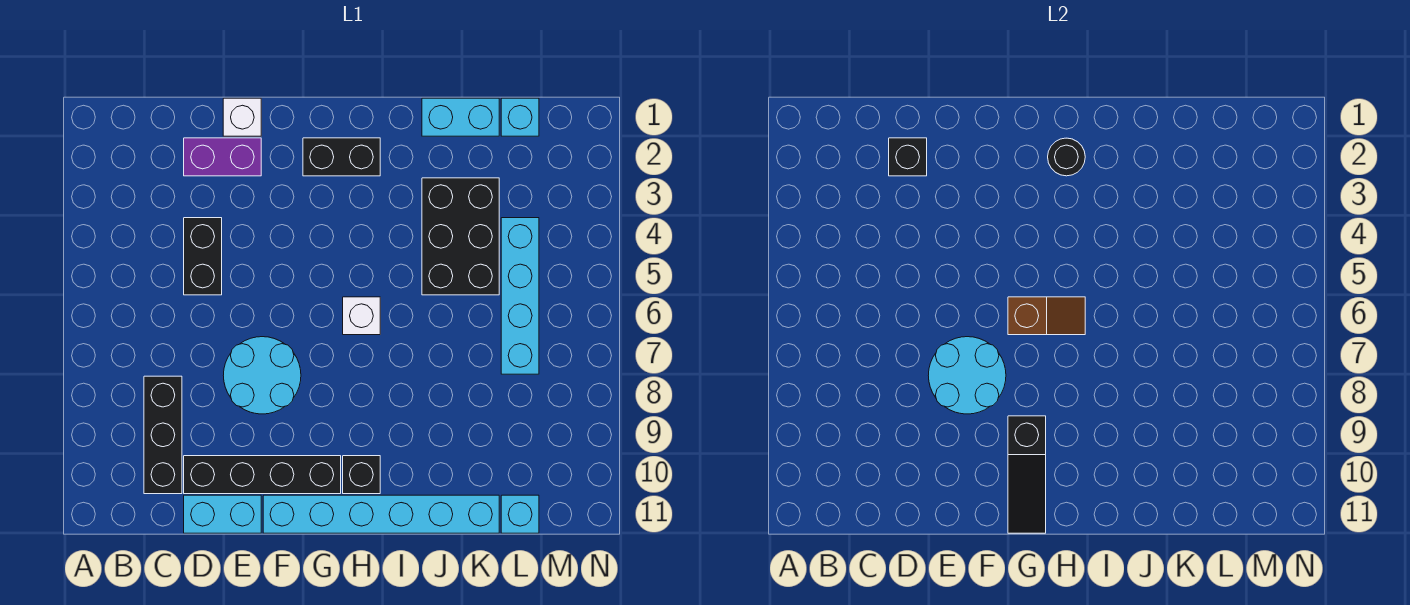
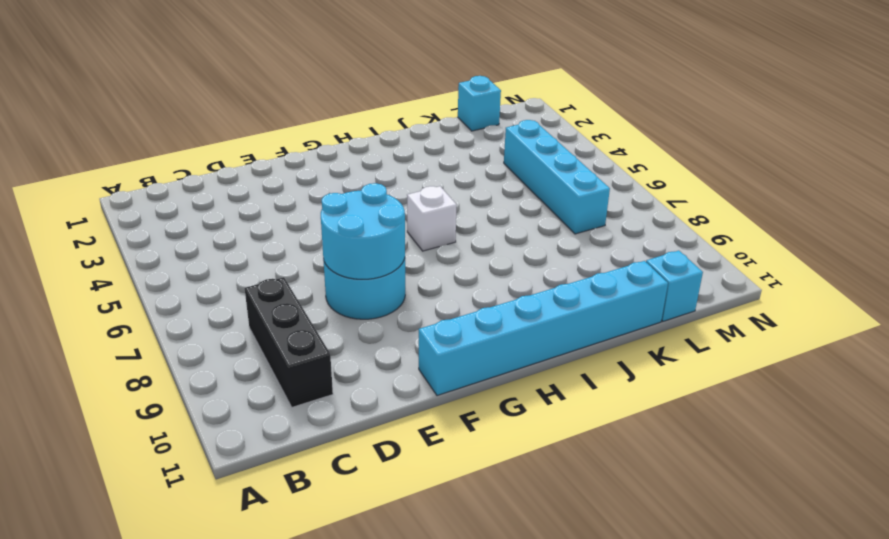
none -> purple 1x2 brick [184,138,261,176]
none -> black 1x2 brick [184,218,222,295]
none -> black 1x4 brick [184,456,341,494]

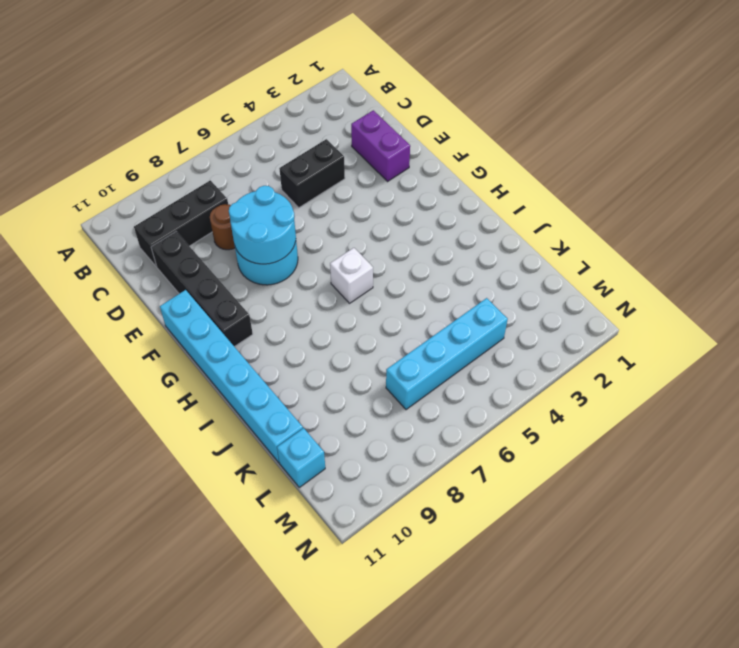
brown 1x1 round brick [210,204,235,250] -> none
none -> cyan 1x2 brick [184,495,261,533]
none -> white 1x1 brick [223,98,261,136]
none -> black 1x2 brick [303,138,380,176]

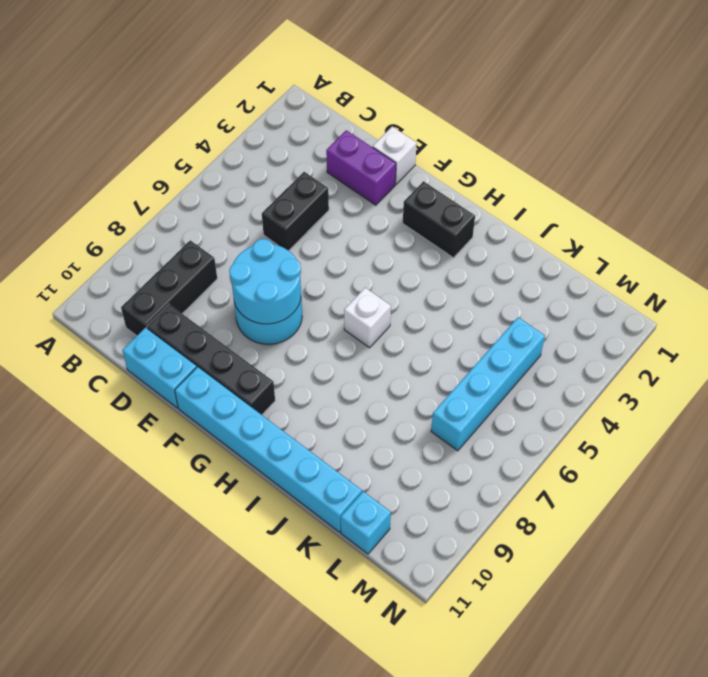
none -> black 1x1 brick [343,456,380,494]
none -> cyan 1x2 brick [422,98,499,136]
none -> black 2x3 brick [422,178,499,295]

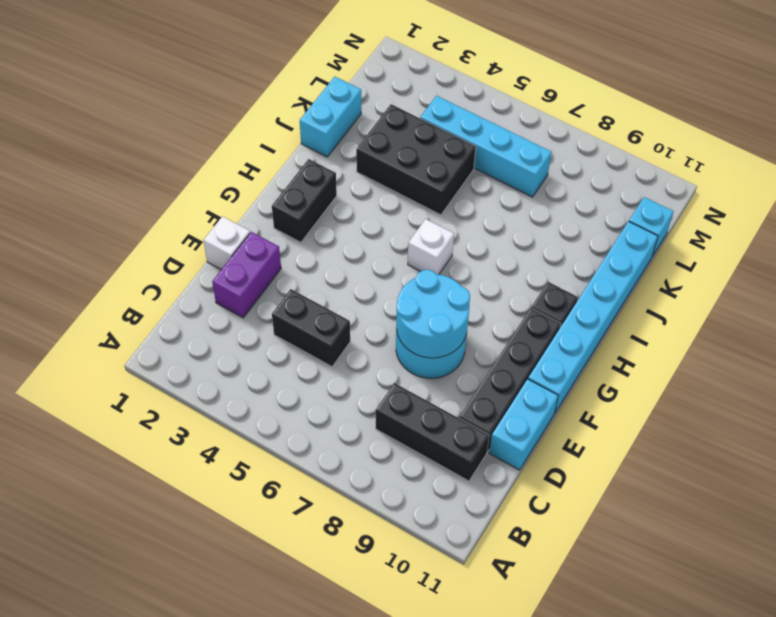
none -> cyan 1x1 brick [501,98,539,136]
none -> black 1x1 brick [889,138,927,176]
none -> brown 1x2 slope [1008,297,1085,335]

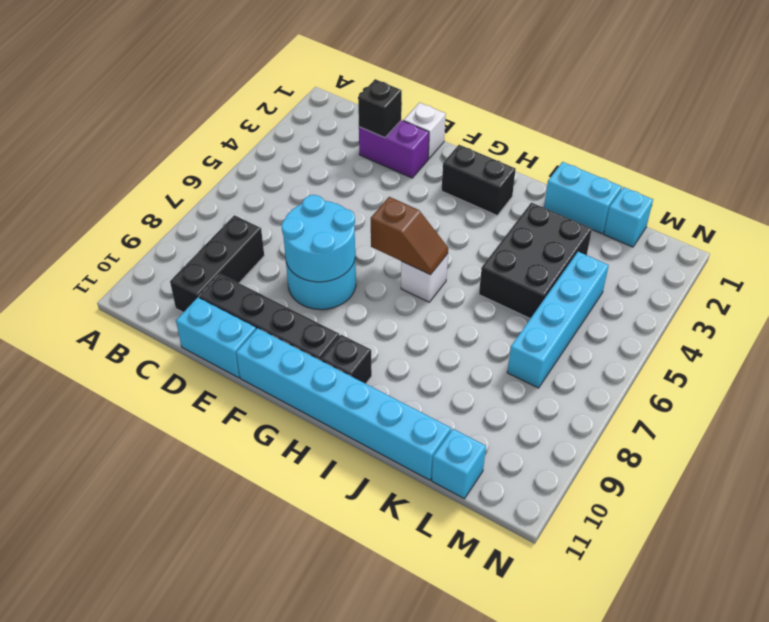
none -> black 1x2 brick [184,218,222,295]
none -> black 1x3 slope [1008,416,1046,533]
none -> black 1x1 round brick [1048,138,1085,176]

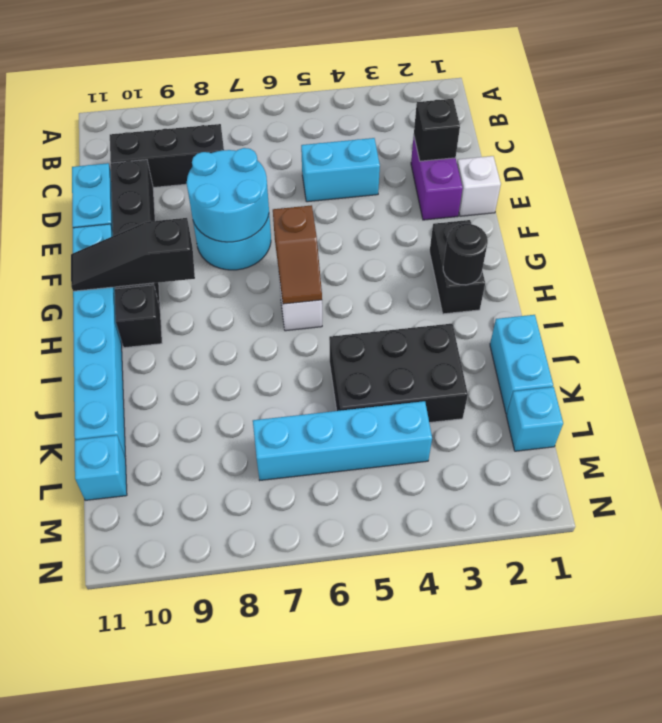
cyan 1x2 brick [301,138,380,202] -> black 1x2 brick [184,218,222,295]

